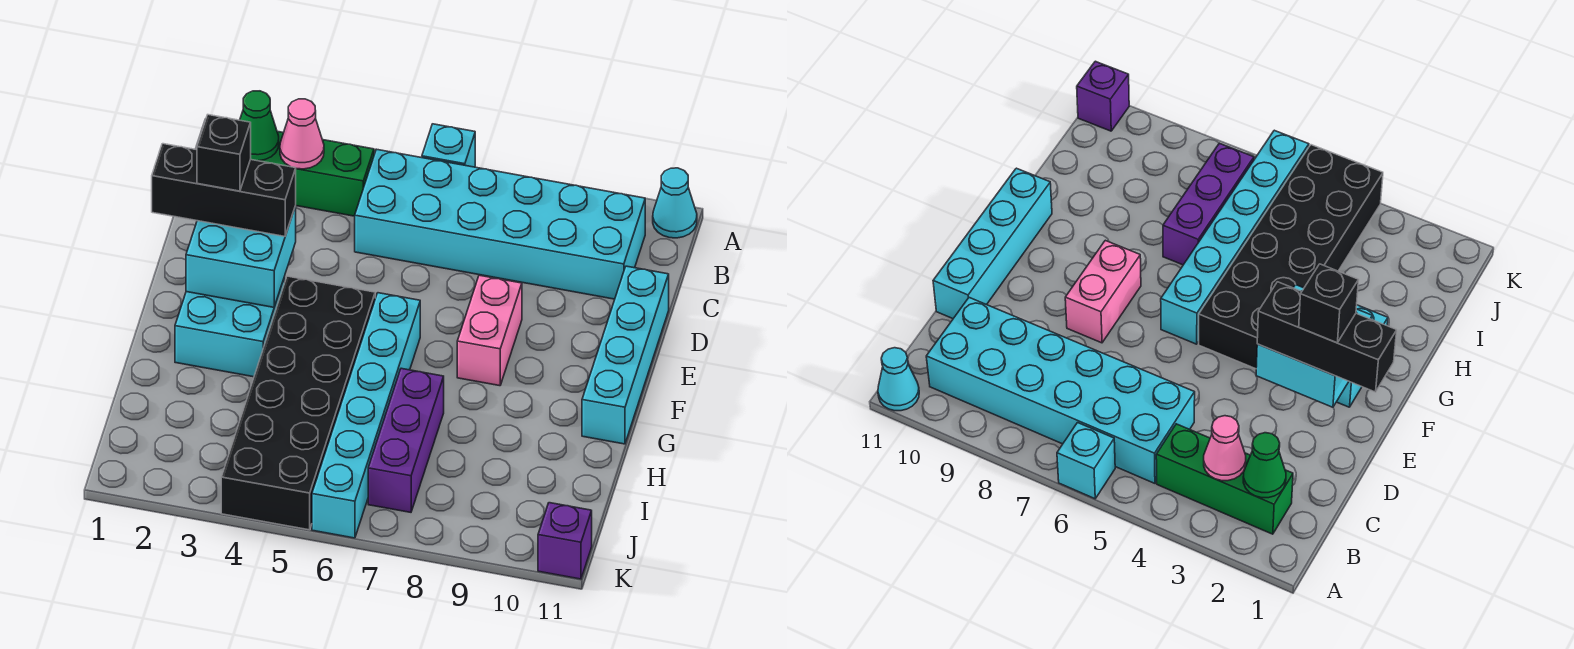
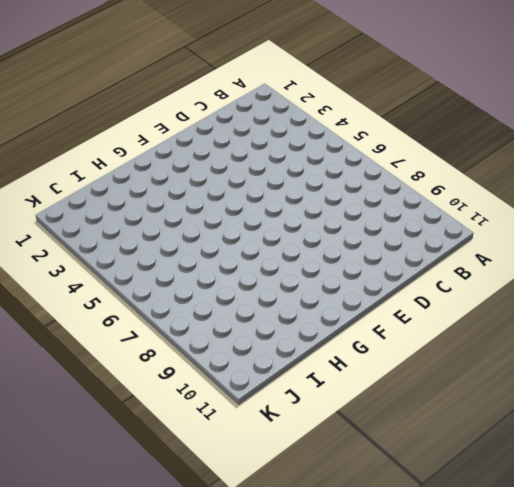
none -> cyan 1x1 brick [422,124,475,167]
none -> cyan 1x1 cone [653,168,697,238]
none -> green 1x3 brick [260,131,374,216]

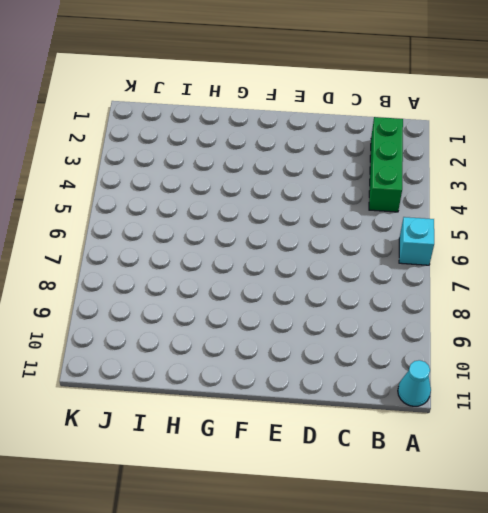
none -> cyan 2x6 brick [355,149,645,299]
none -> cyan 1x4 brick [582,266,669,444]
none -> pink 1x2 brick [457,275,522,386]

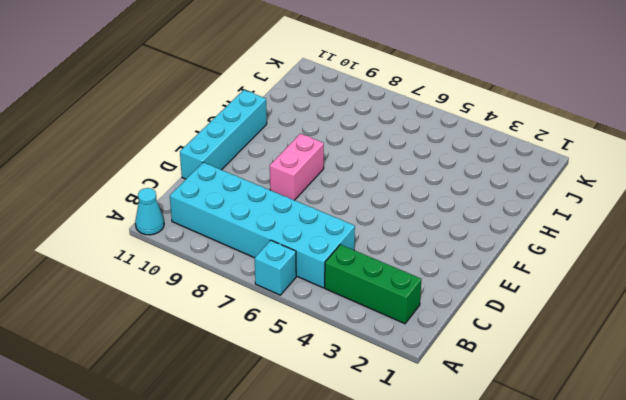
none -> cyan 2x2 brick [175,277,285,377]
none -> black 2x6 brick [221,276,375,530]
none -> cyan 1x6 brick [312,293,420,538]

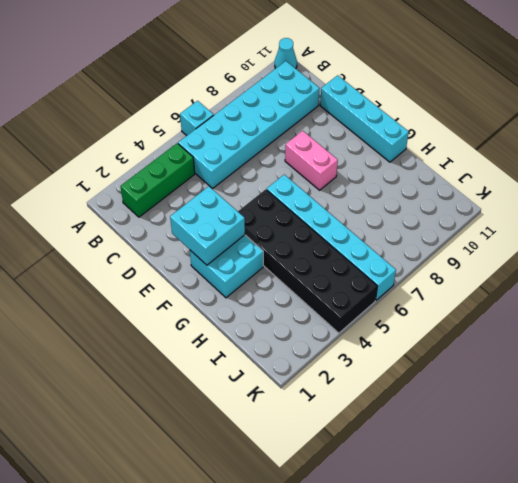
none -> purple 1x3 brick [368,368,444,512]
none -> purple 1x1 brick [538,503,592,579]
none -> green 1x1 cone [240,91,279,161]

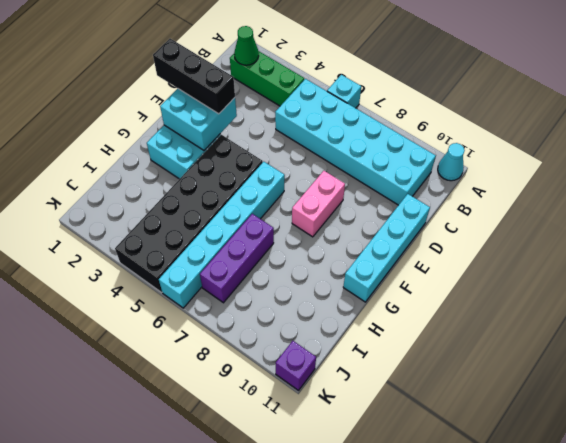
none -> pink 1x1 cone [280,99,324,169]
none -> black 1x1 brick [197,115,251,191]

